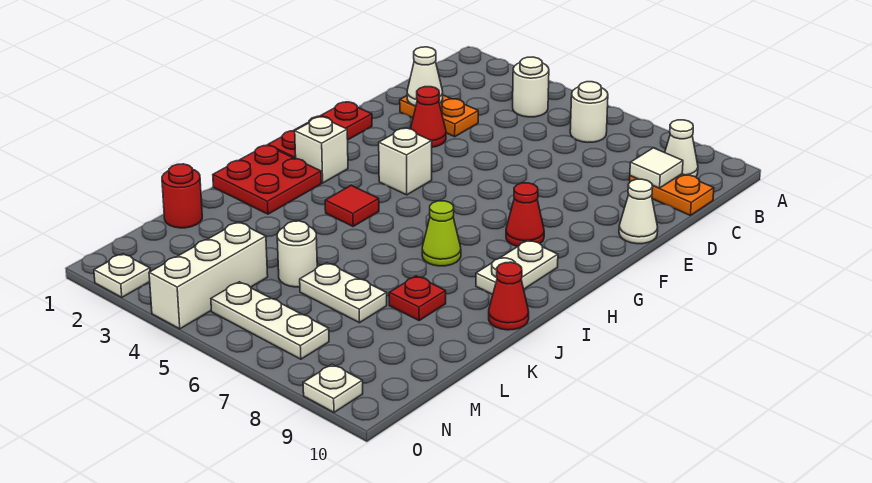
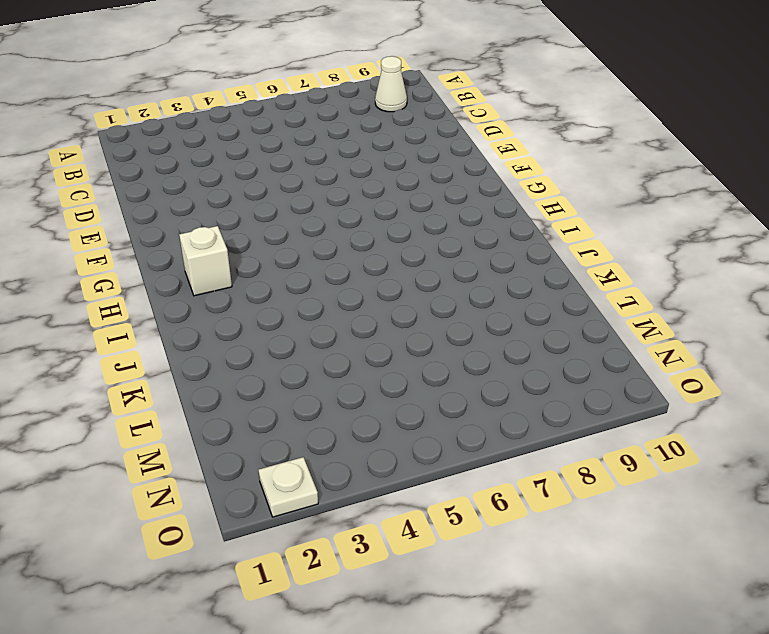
none -> white 1x1 round brick [513,57,549,117]
none -> white 1x1 round brick [570,82,608,143]
none -> orange 1x2 plate [630,174,714,215]

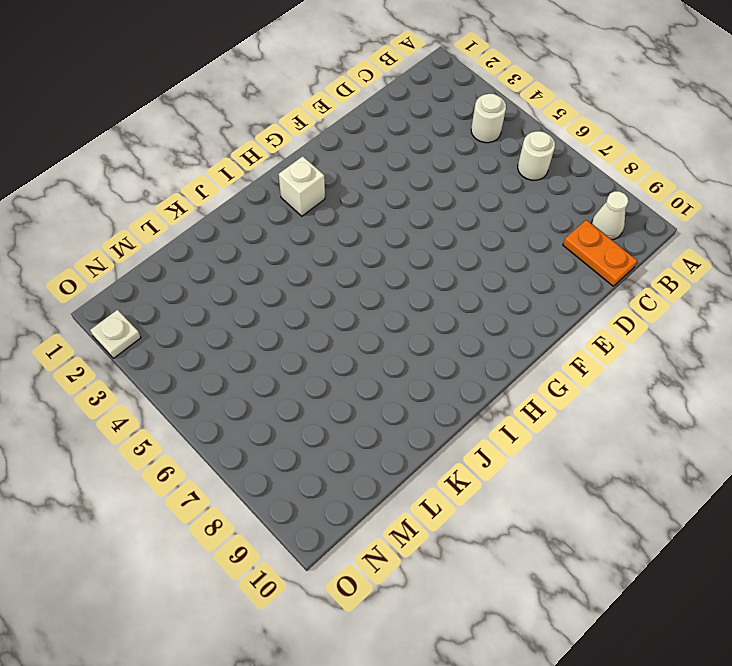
none -> orange 1x2 plate [400,95,478,137]
none -> red 1x1 cone [411,87,446,147]
none -> white 1x1 cone [619,179,658,244]

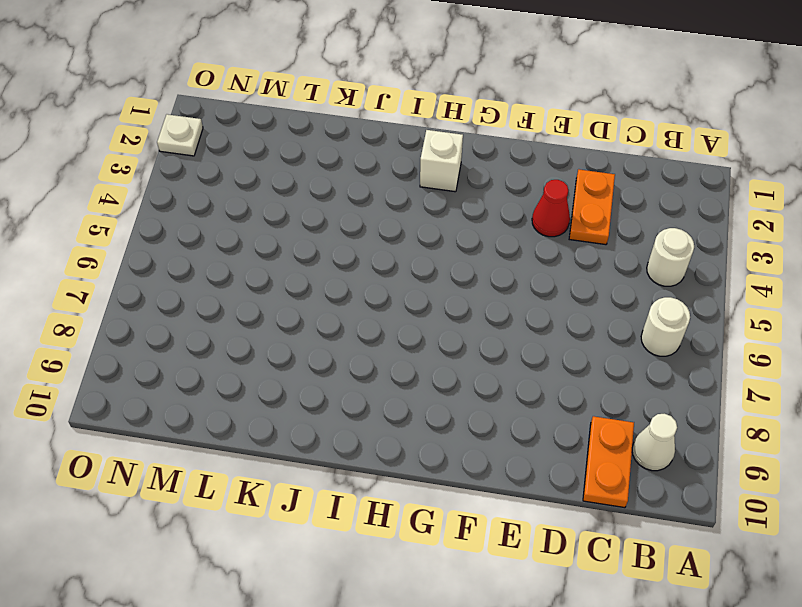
none -> white 1x1 cone [619,179,658,244]
none -> red 1x3 plate [268,102,372,159]
none -> white 1x1 brick [379,128,432,195]

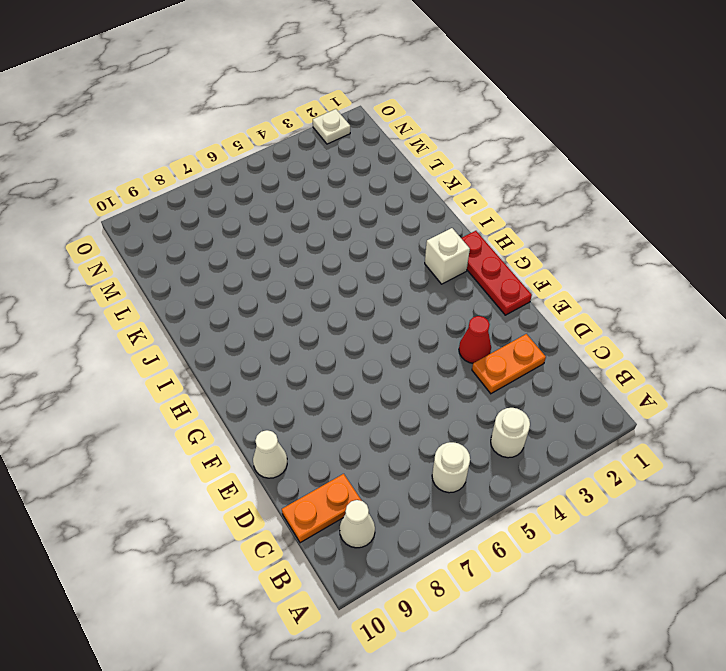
none -> white 1x1 brick [379,128,432,195]
none -> red 1x1 cone [506,183,544,247]
none -> white 1x2 plate [476,240,558,295]

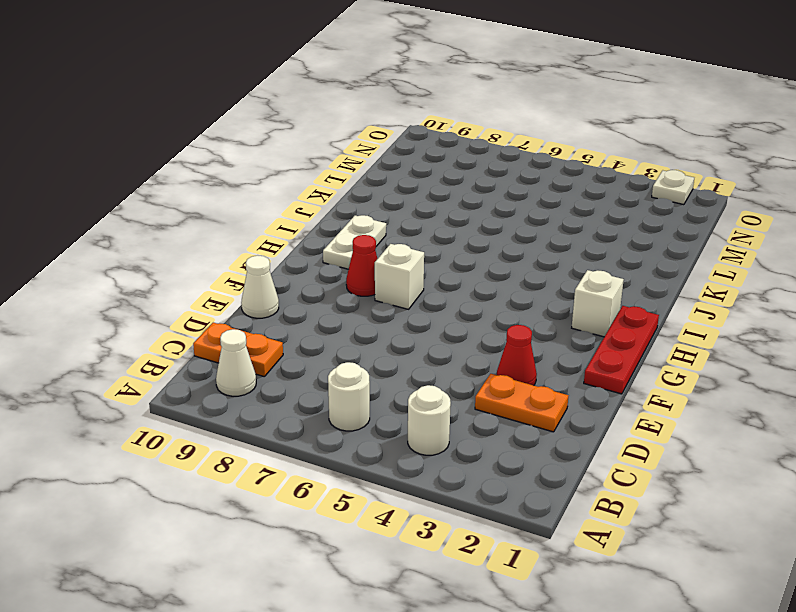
white 1x1 brick [375,244,424,309] -> white 1x1 brick moved to [379,128,432,195]
none -> red 2x2 plate [213,145,321,214]
none -> red 1x1 tile [325,185,379,226]
none -> lime 1x1 cone [422,201,461,266]

